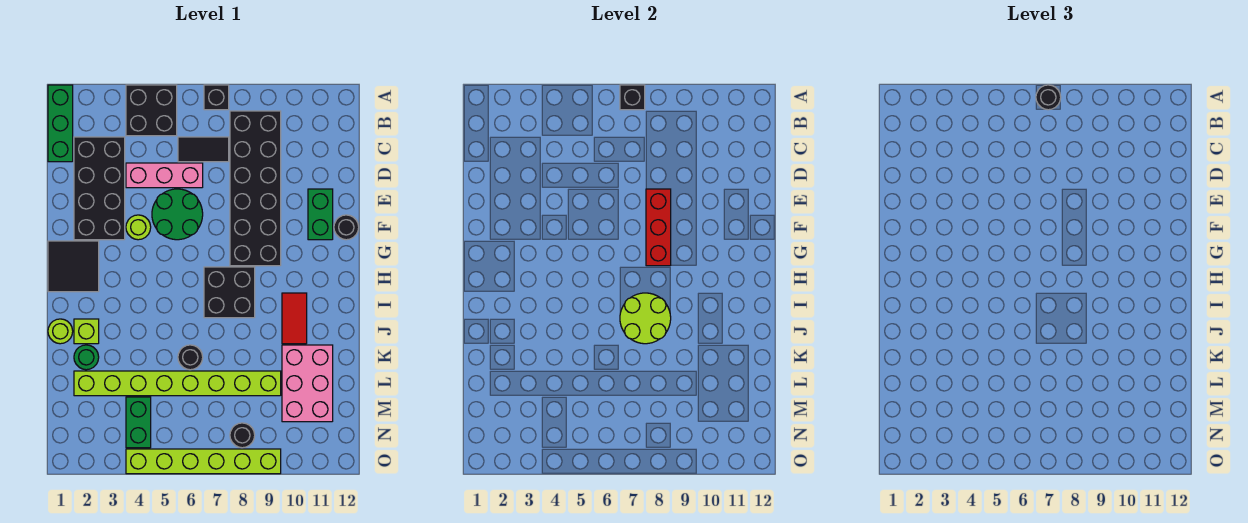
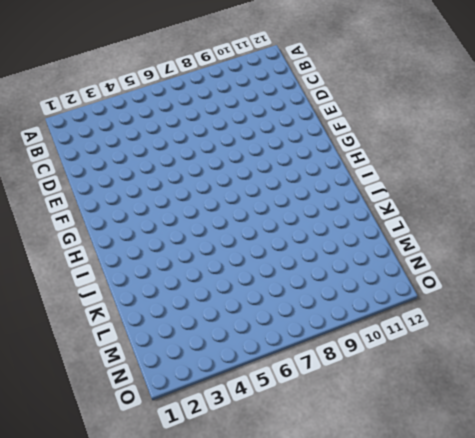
none -> green 1x3 brick [48,85,73,162]
none -> black 2x2 brick [126,85,177,136]
none -> black 1x1 brick [204,85,229,110]

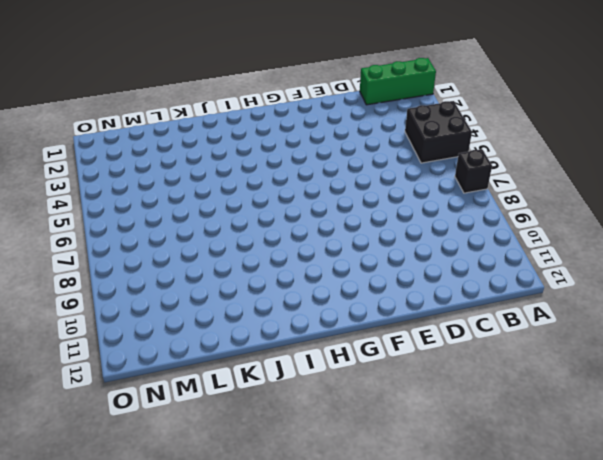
none -> black 2x6 brick [230,111,281,266]
none -> black 2x4 brick [74,137,125,240]
none -> black 1x2 tile [178,137,229,162]

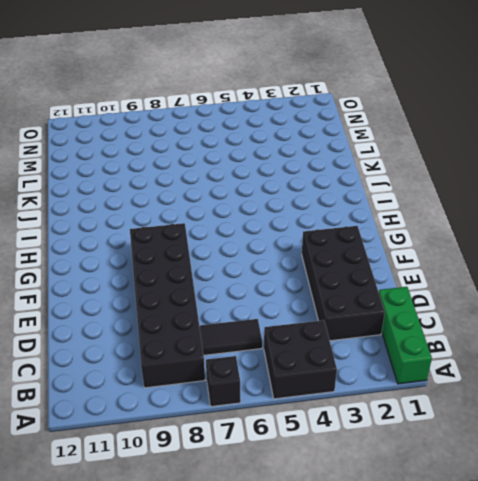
none -> pink 1x3 brick [126,163,203,188]
none -> green 2x2 round brick [152,189,203,240]
none -> green 1x2 brick [308,189,333,240]

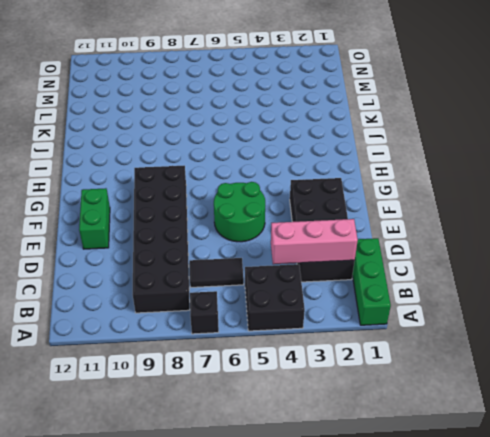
pink 1x3 brick [271,219,358,264] -> pink 1x3 brick moved to [126,163,203,188]
none -> lime 1x1 round brick [126,215,151,240]
none -> black 1x1 round brick [334,215,359,240]
none -> black 2x2 tile [48,241,99,292]

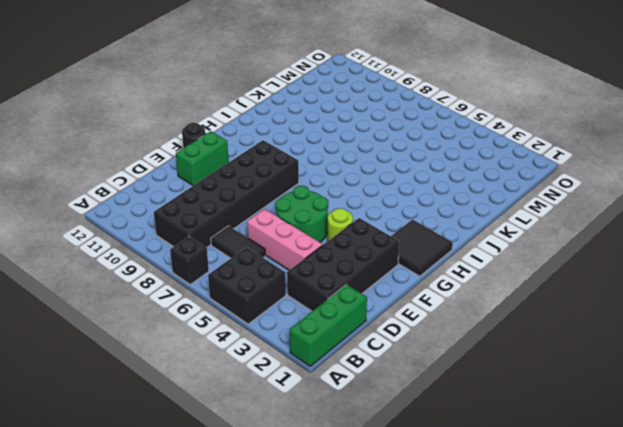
none -> black 2x2 brick [204,267,255,318]
none -> red 1x2 tile [282,293,307,344]
none -> lime 1x1 round brick [48,319,73,344]

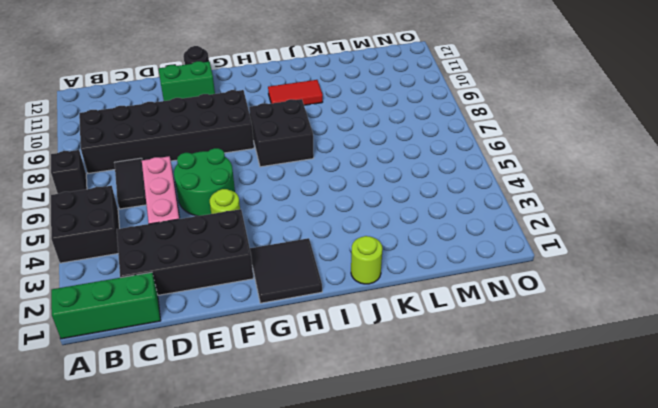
none -> lime 1x1 brick [74,319,99,344]
none -> green 1x1 round brick [74,345,99,370]
none -> black 1x1 round brick [178,345,203,370]

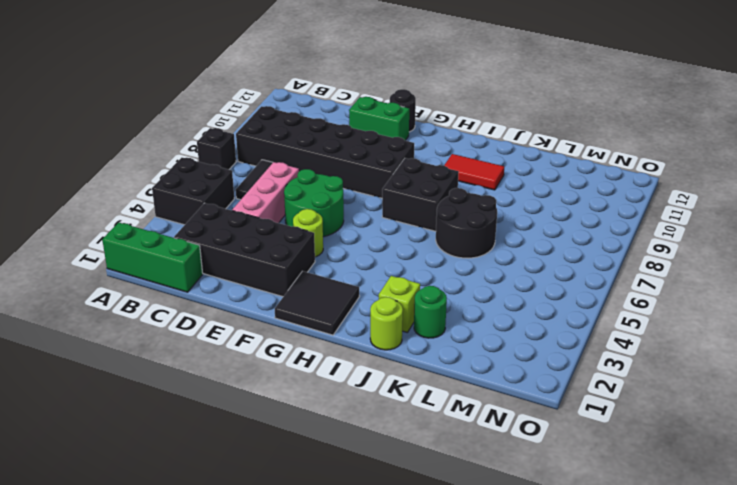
black 2x2 round brick [436,188,497,258] -> black 1x1 round brick [178,345,203,370]
none -> pink 2x3 brick [282,345,333,422]
none -> lime 1x8 brick [74,371,281,396]
none -> green 1x2 brick [126,397,151,448]

